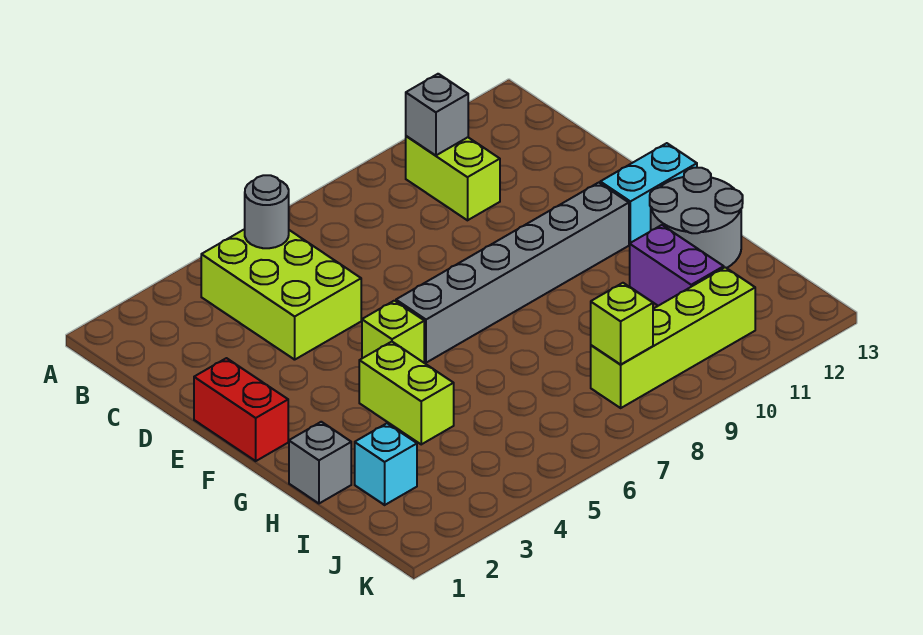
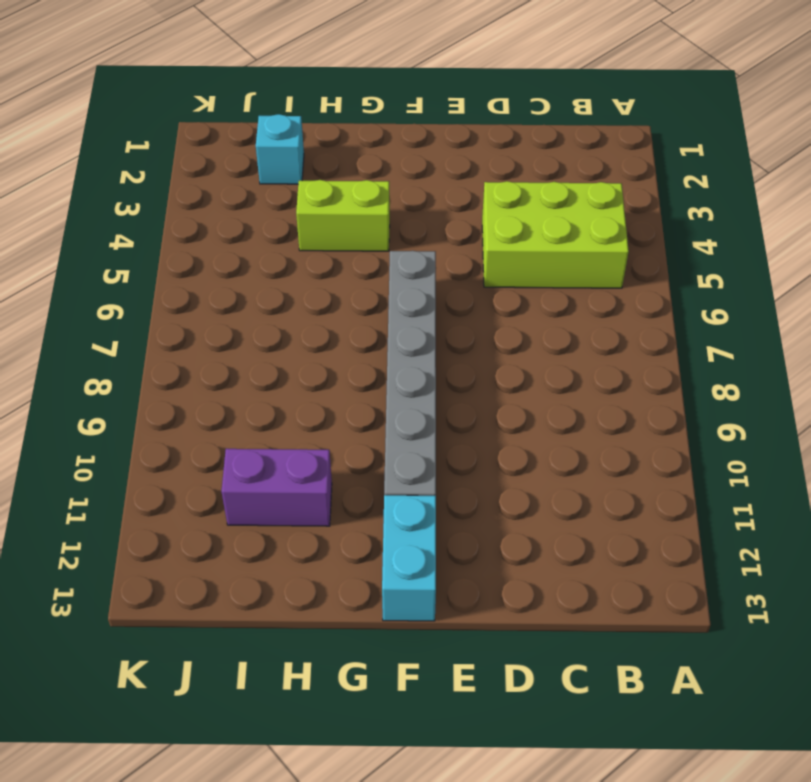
none -> lime 1x2 brick [406,136,500,220]
none -> red 1x2 brick [194,358,288,461]
none -> lime 1x1 brick [362,301,424,363]

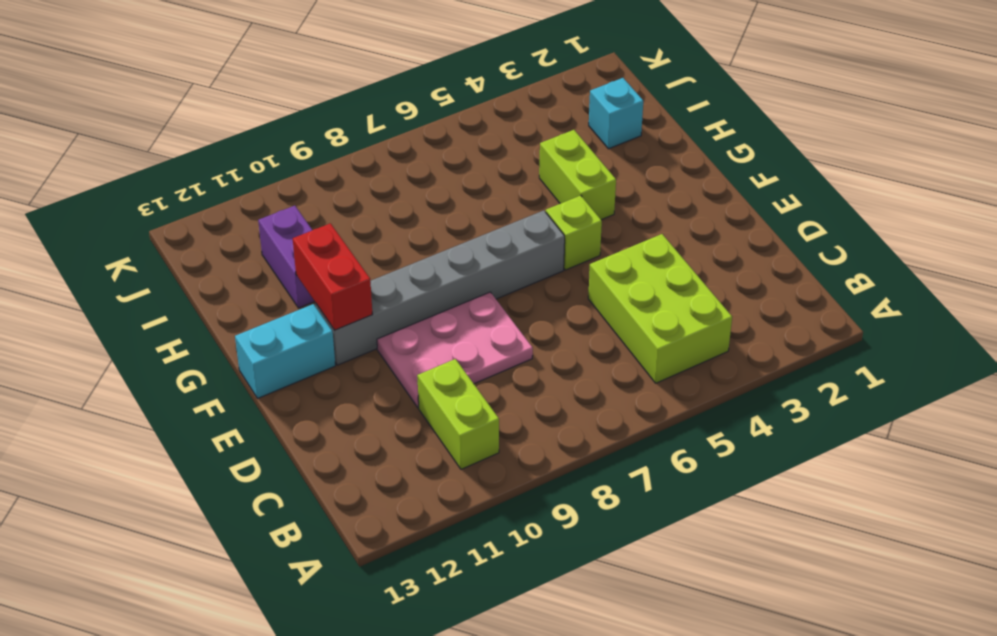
pink 2x3 plate [377,292,533,408] -> none
red 1x2 brick [293,223,372,330] -> red 1x2 brick moved to [194,358,288,461]
none -> grey 2x2 round brick [650,168,743,268]
none -> grey 1x1 brick [289,422,351,503]
none -> lime 1x4 brick [591,267,755,408]

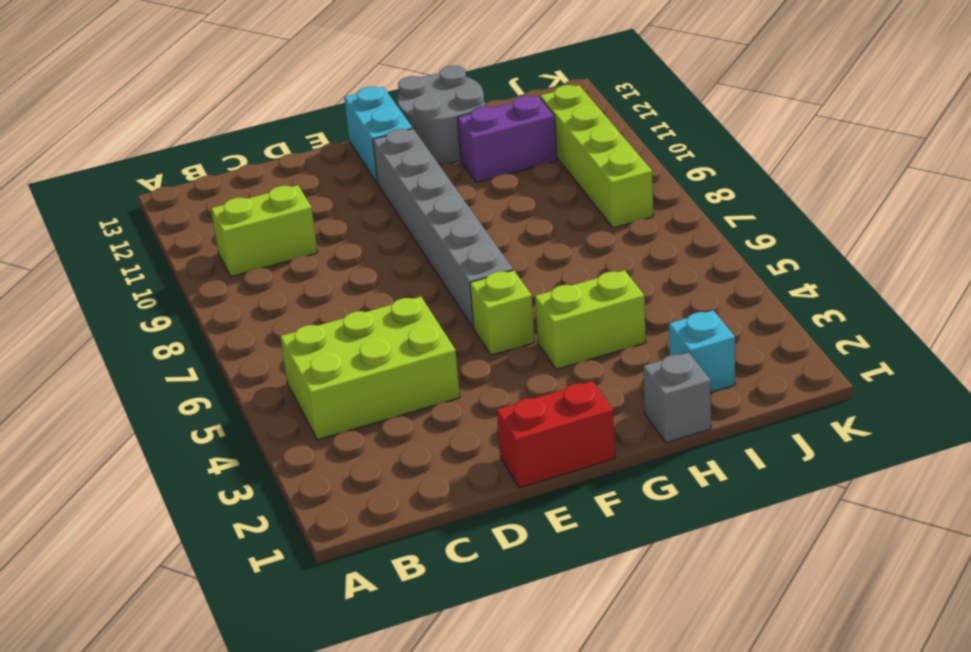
none -> grey 1x1 round brick [245,175,289,248]
none -> grey 1x1 brick [406,74,468,155]
none -> lime 1x1 brick [591,283,653,364]

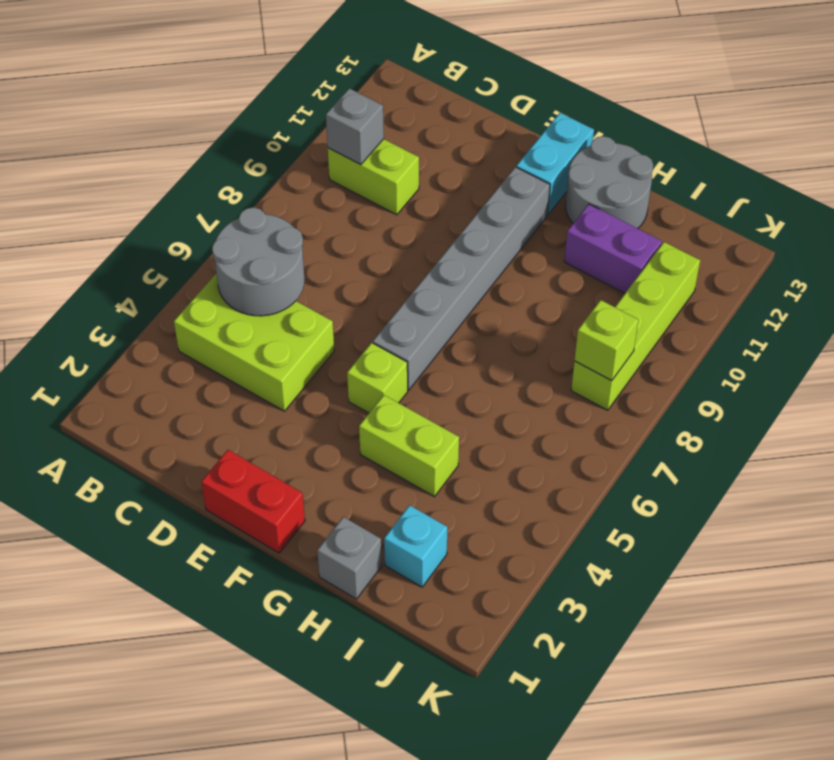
grey 2x2 round brick [212,207,305,316] -> grey 1x1 round brick [245,175,289,248]

